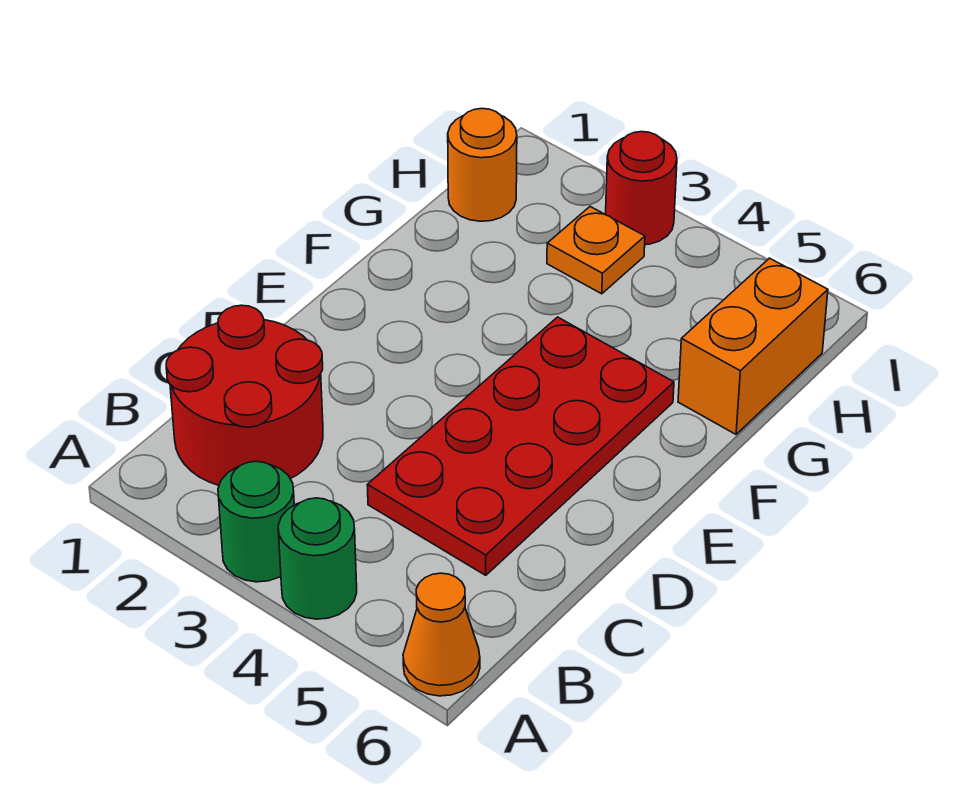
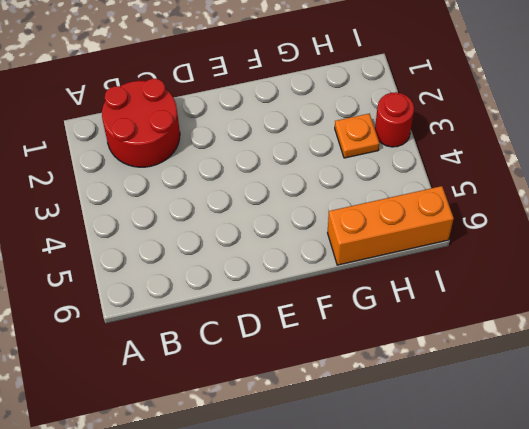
orange 1x3 brick [328,186,454,265] -> orange 1x2 brick [678,258,828,434]
none -> green 1x1 round brick [218,461,294,582]
none -> green 1x1 round brick [278,498,357,619]

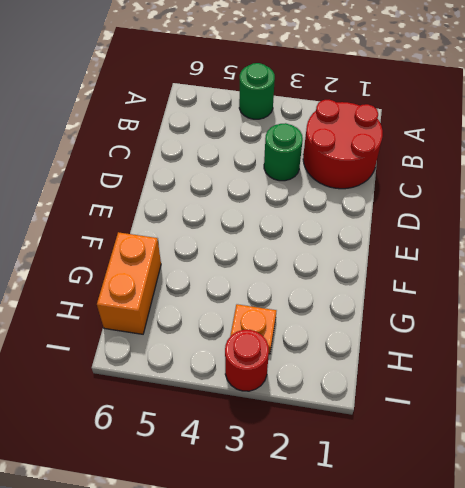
green 1x1 round brick [264,123,303,181] -> green 1x1 round brick moved to [218,461,294,582]
none -> orange 1x1 cone [403,573,480,696]
none -> red 2x4 plate [367,317,674,575]

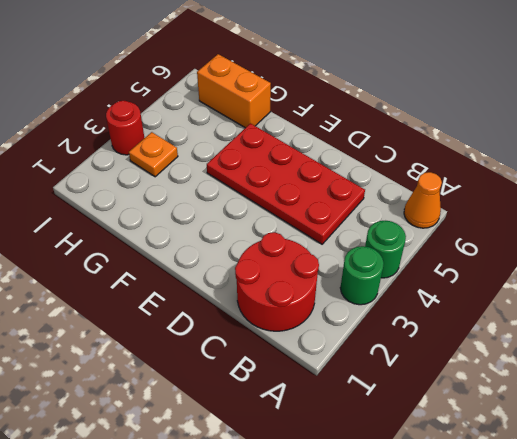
none -> orange 1x1 round brick [448,109,517,221]

